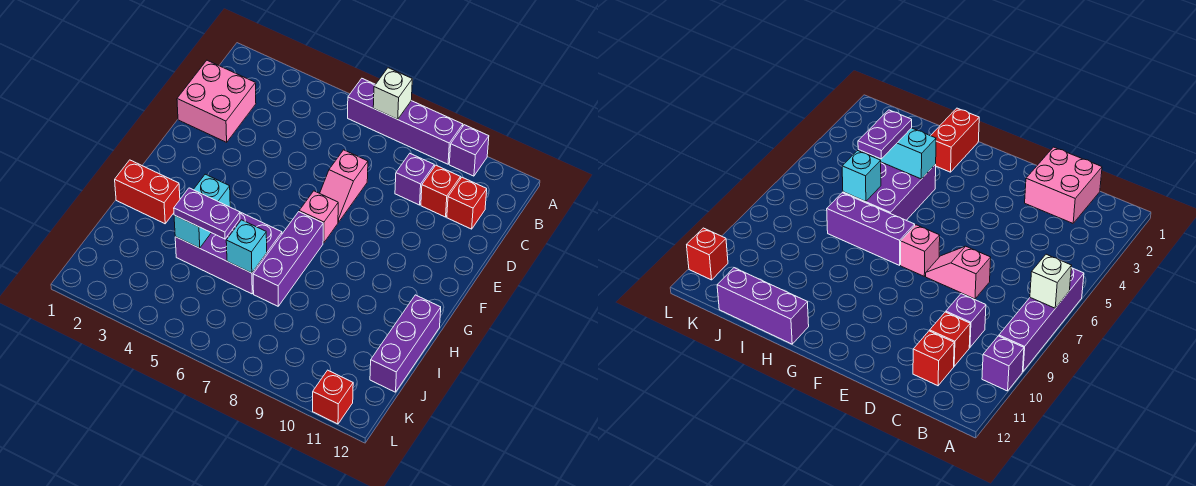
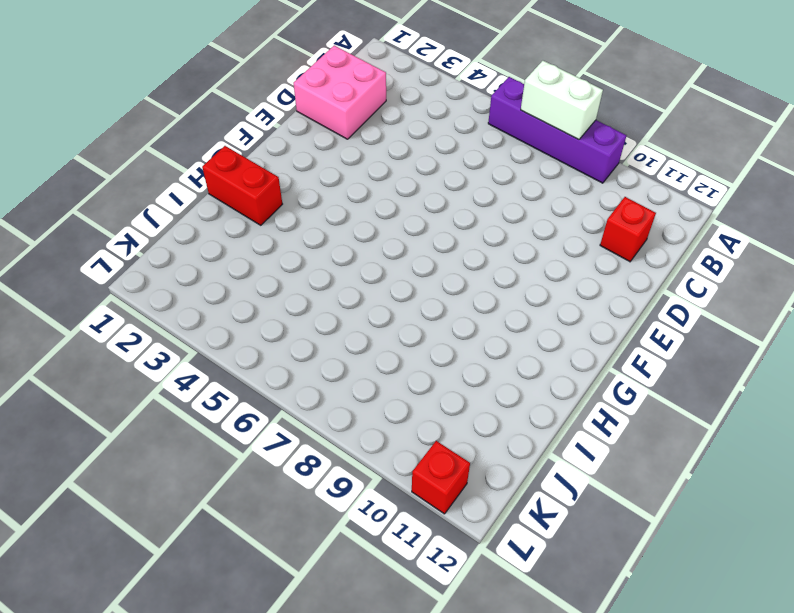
white 1x2 brick [521,61,603,140] -> white 1x1 brick [373,68,412,119]
none -> purple 1x1 brick [449,125,489,176]
none -> purple 1x1 brick [395,154,434,205]
none -> red 1x1 brick [421,165,460,217]

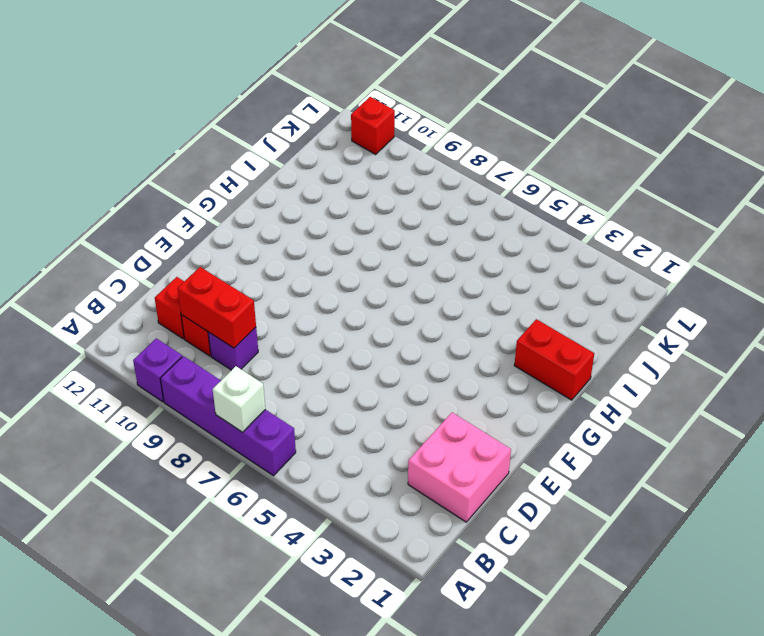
red 1x2 brick [177,267,256,348] -> none
none -> pink 1x2 slope [320,150,368,222]
none -> pink 1x1 brick [299,191,338,243]
none -> purple 1x3 brick [253,212,323,306]

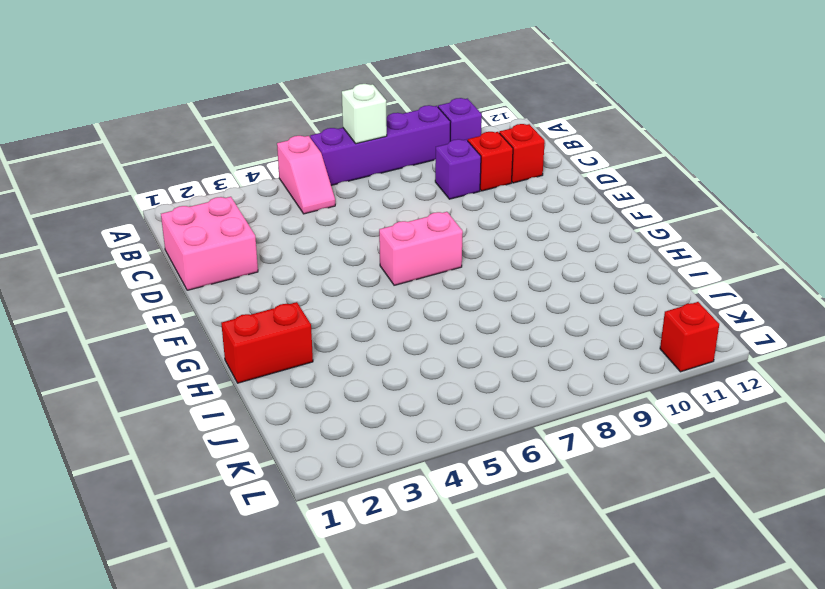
pink 1x2 slope [277,136,335,214] -> pink 1x2 slope moved to [320,150,368,222]
pink 1x2 brick [379,212,463,285] -> pink 1x1 brick [299,191,338,243]
none -> purple 1x3 brick [253,212,323,306]
none -> purple 2x3 brick [175,212,282,294]
none -> purple 1x3 brick [370,295,441,392]

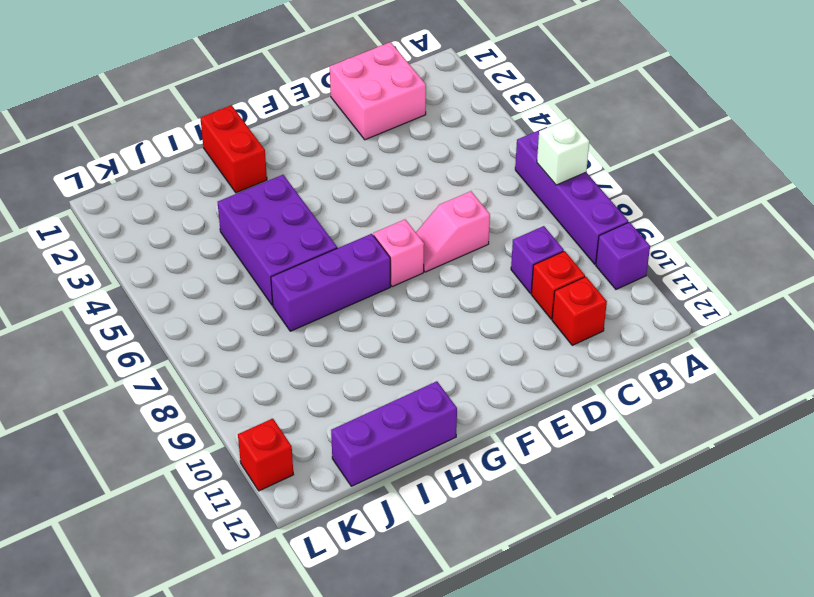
none -> cyan 1x2 brick [174,174,230,248]
none -> cyan 1x1 brick [226,220,267,273]
none -> purple 1x2 plate [174,188,240,239]

